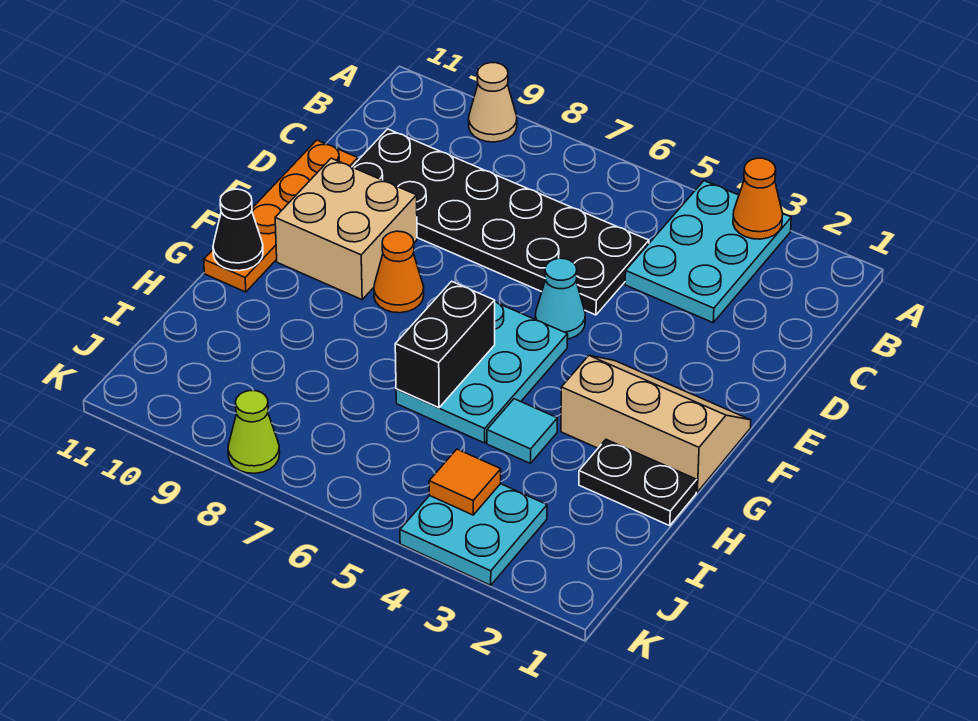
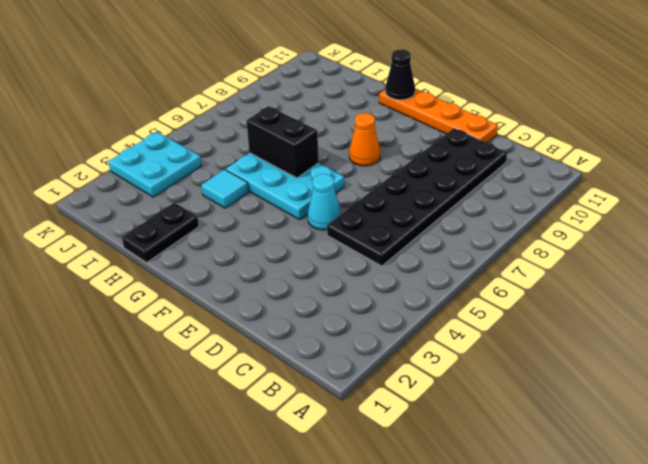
none -> cyan 2x3 plate [625,181,791,323]
none -> tan 1x1 cone [469,63,517,142]
none -> tan 2x2 brick [275,158,417,300]

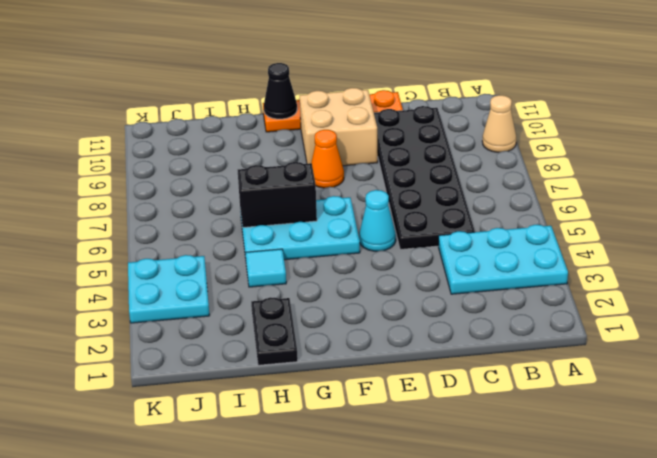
none -> tan 2x3 slope [561,356,751,492]
none -> lime 1x1 cone [228,391,280,473]
none -> orange 1x1 cone [733,158,783,239]

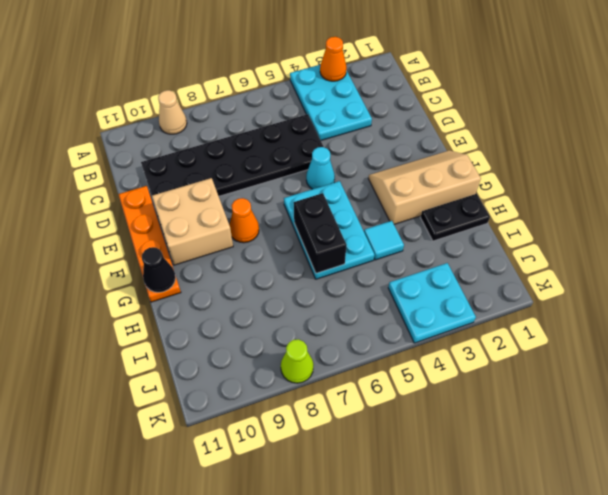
none -> orange 1x1 tile [429,449,501,515]

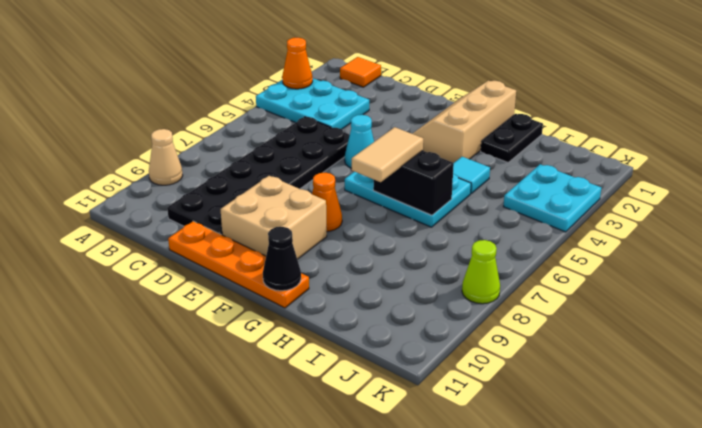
orange 1x1 tile [340,57,381,87] -> orange 1x1 tile moved to [429,449,501,515]
tan 1x2 tile [352,127,423,182] -> none

